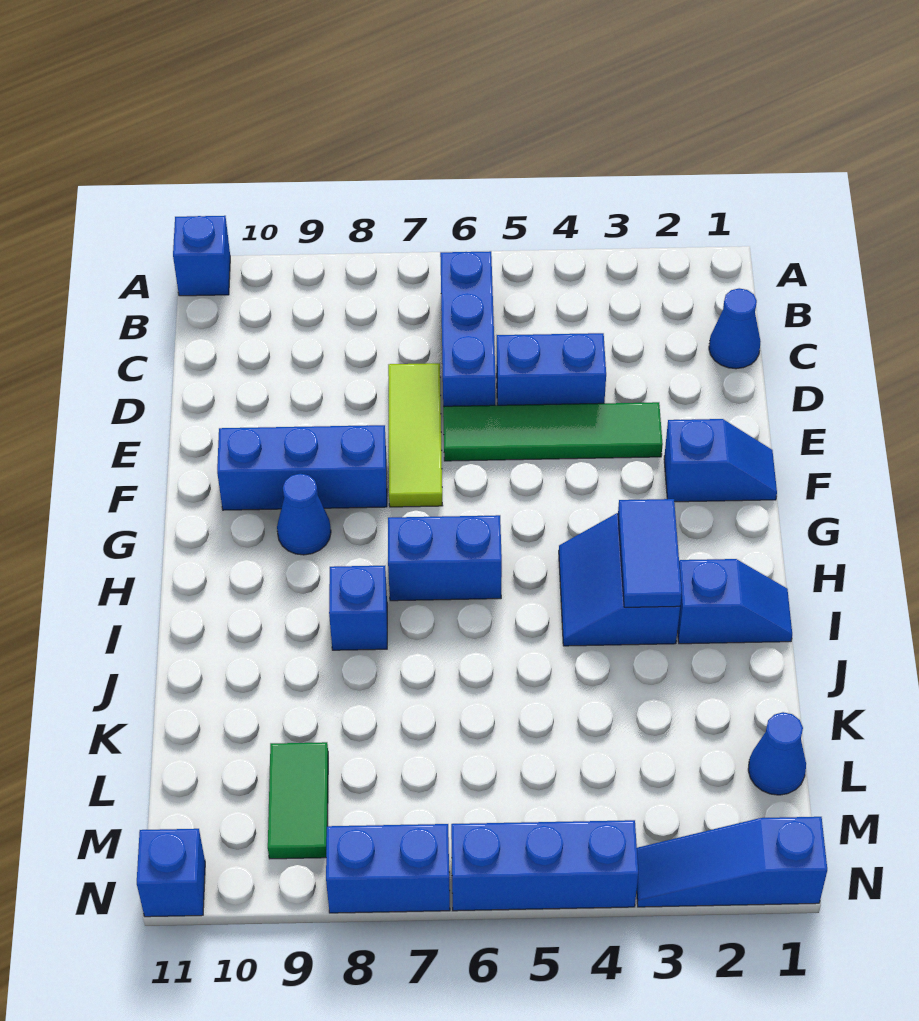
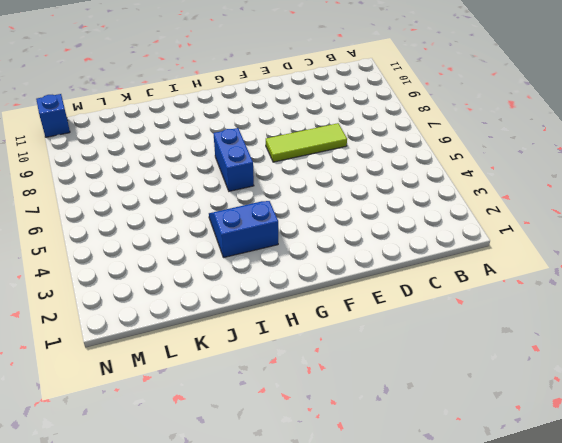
none -> blue 1x1 brick [173,216,230,296]
none -> blue 1x3 brick [440,251,496,406]
none -> blue 1x1 cone [709,288,761,369]

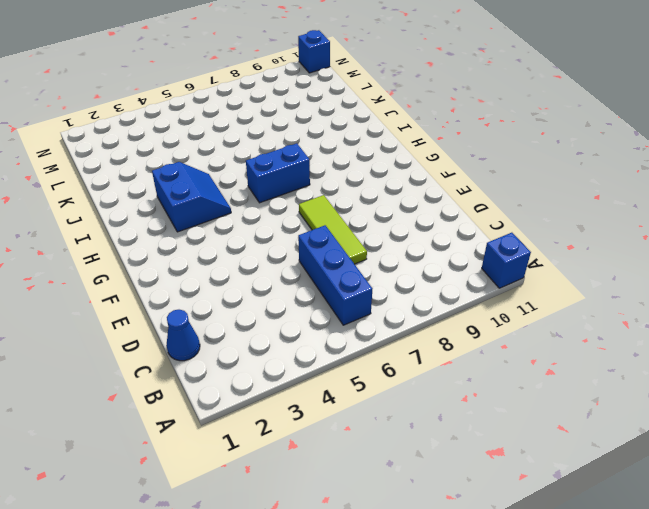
none -> blue 1x2 brick [496,333,606,405]
none -> green 1x4 tile [443,402,663,461]
none -> blue 1x2 slope [664,419,777,502]

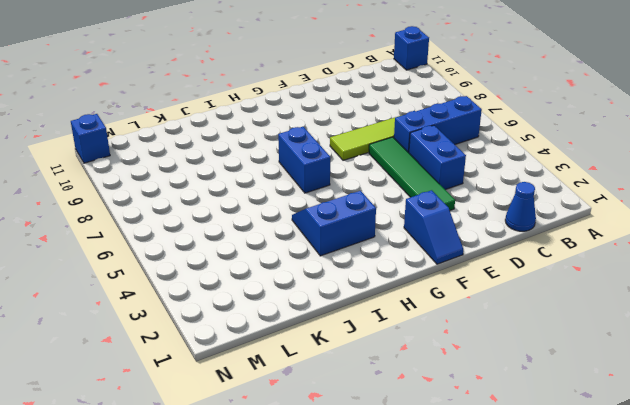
none -> blue 1x3 brick [217,425,387,510]
none -> blue 1x1 cone [277,474,331,555]
none -> blue 1x2 slope [678,559,792,644]

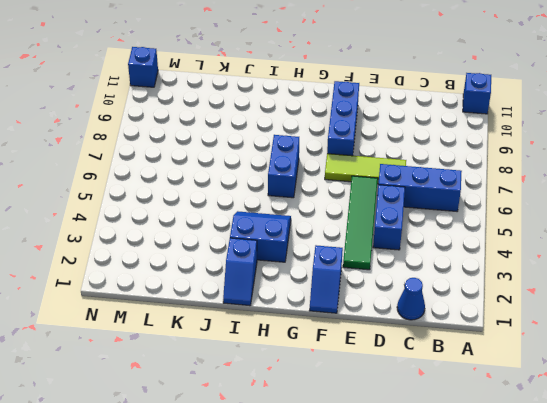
none -> blue 1x1 cone [277,474,331,555]
none -> blue 1x1 brick [329,566,387,650]
none -> blue 1x1 cone [748,712,806,795]

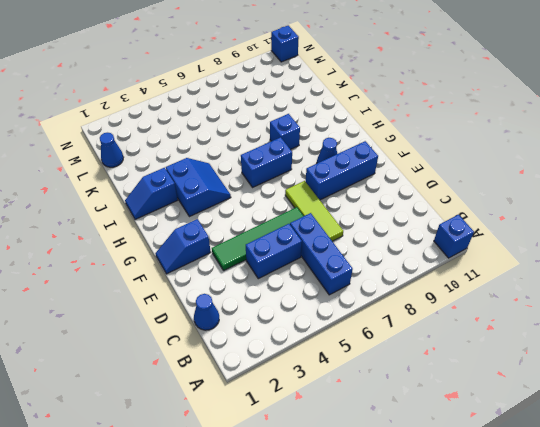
none -> green 1x2 tile [268,742,328,859]
none -> blue 1x3 slope [637,817,827,907]
none -> blue 1x3 brick [451,820,638,911]

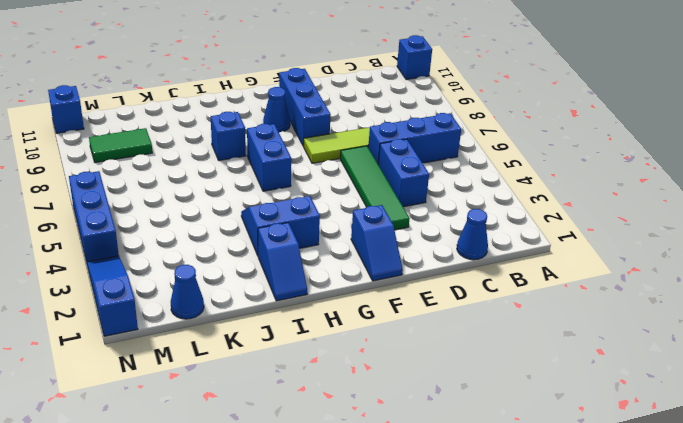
none -> blue 1x2 brick [326,824,450,913]
none -> blue 1x2 tile [618,499,682,607]

